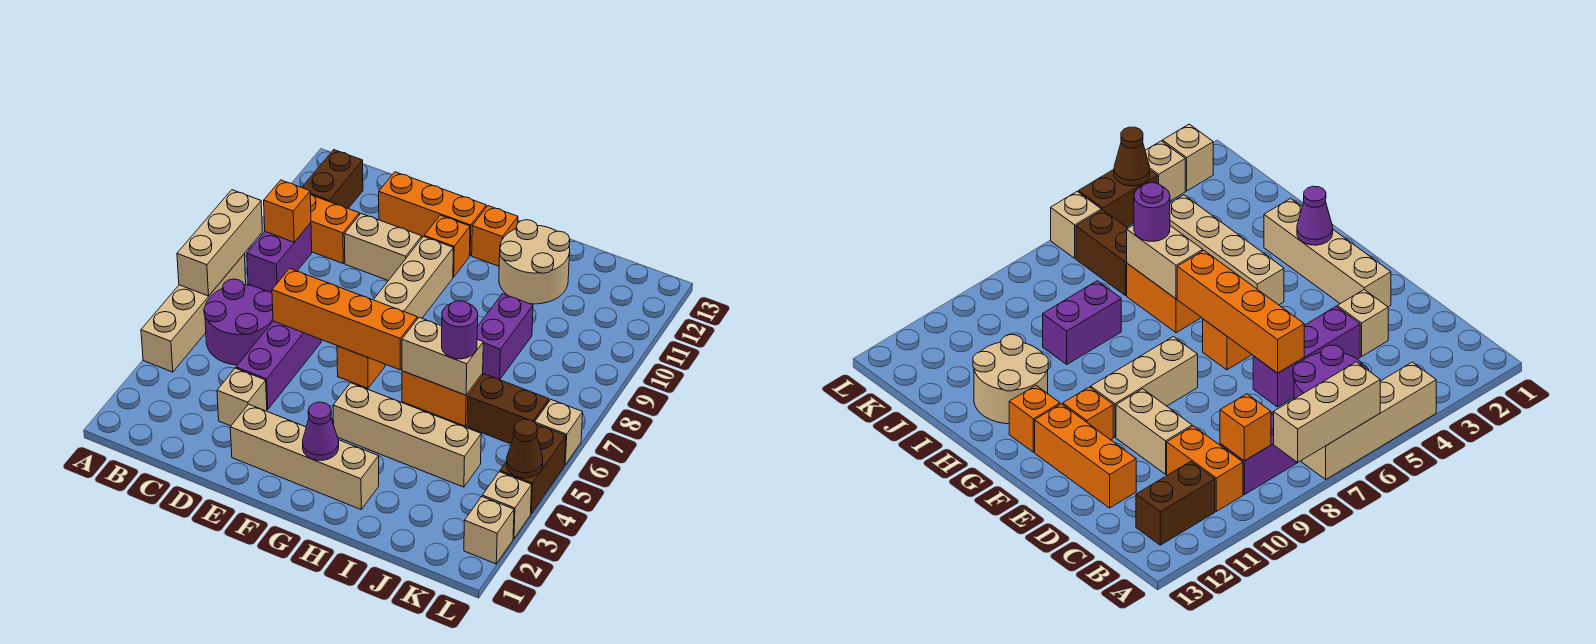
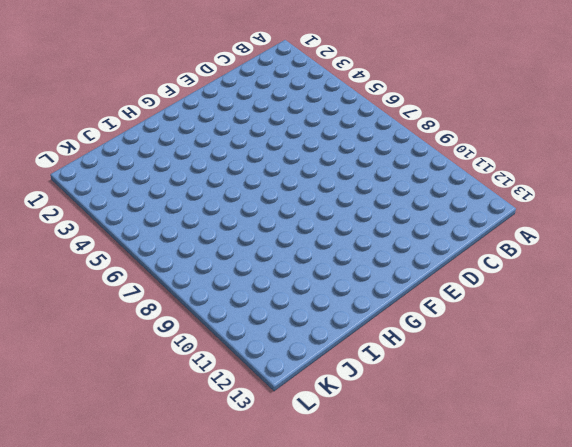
none -> tan 1x4 brick [141,255,246,372]
none -> purple 2x2 round brick [204,279,273,365]
none -> purple 1x2 brick [247,223,312,293]
none -> orange 1x2 brick [310,194,359,263]

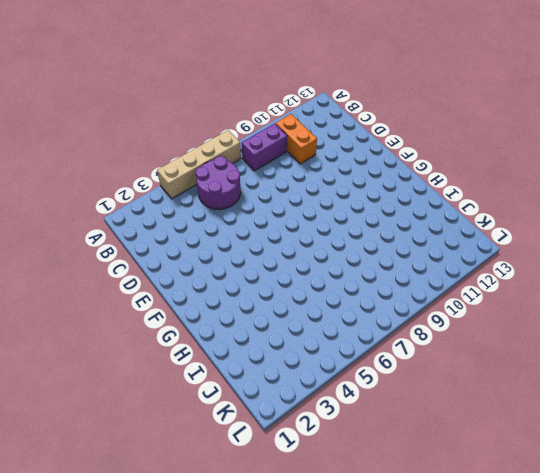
none -> brown 1x2 brick [302,150,363,208]
none -> tan 1x1 brick [217,368,267,426]
none -> purple 1x3 brick [236,321,321,410]
none -> tan 1x2 brick [344,214,422,281]

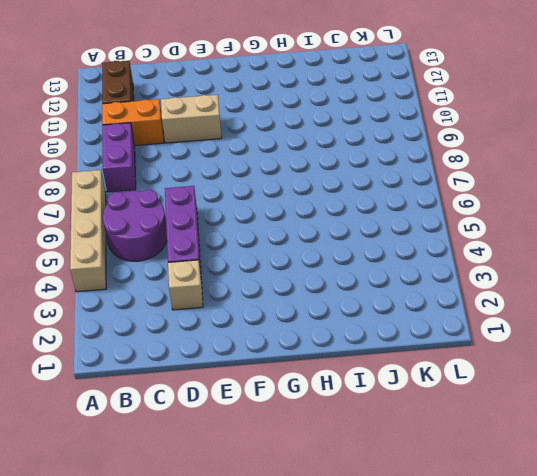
none -> orange 1x3 brick [379,172,486,256]
none -> tan 1x4 brick [230,404,379,509]
none -> orange 1x1 brick [337,346,385,388]
none -> tan 1x3 brick [374,237,453,319]

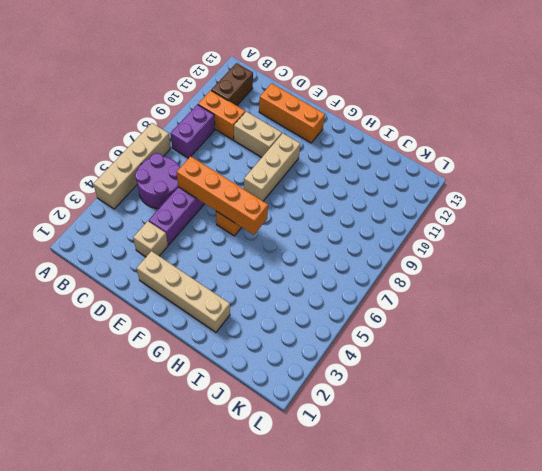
none -> orange 1x1 brick [424,215,470,277]
none -> tan 1x4 brick [333,383,481,487]
none -> orange 1x1 brick [472,206,518,266]
none -> orange 1x2 brick [402,371,483,426]

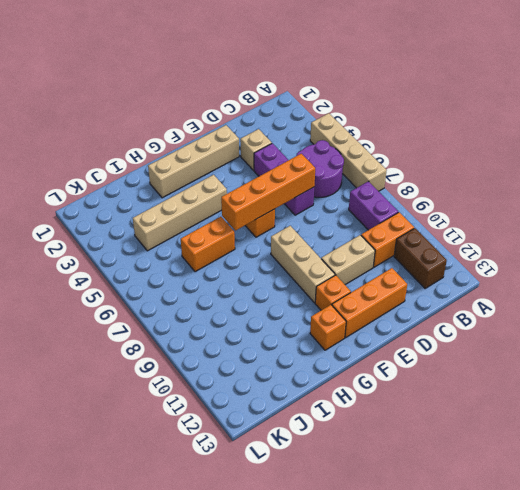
none -> tan 2x2 round brick [499,220,570,304]
none -> purple 1x2 brick [477,294,533,380]
none -> brown 1x2 brick [467,374,549,444]
none -> tan 1x1 brick [464,497,514,564]

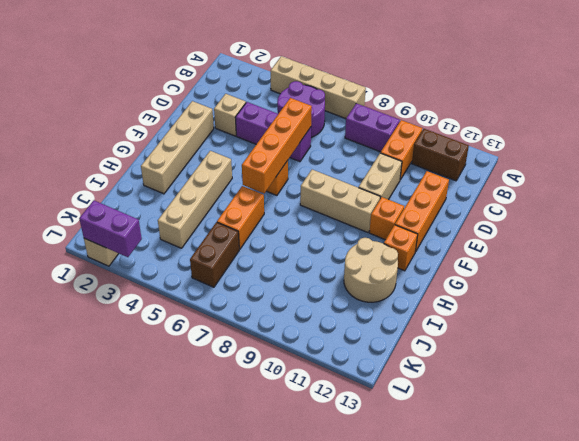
purple 1x2 brick [79,201,142,257] -> purple 1x2 brick moved to [477,294,533,380]
none -> tan 1x1 brick [482,472,532,539]
none -> brown 1x2 brick [500,424,566,514]
none -> tan 1x1 brick [535,400,583,465]
none -> tan 1x3 brick [177,190,262,296]

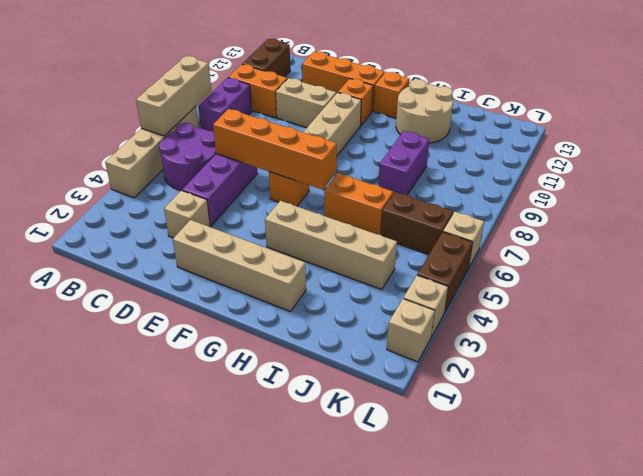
none -> orange 1x1 brick [264,180,311,242]
none -> purple 1x1 cone [303,402,339,460]
none -> tan 1x2 brick [402,317,483,395]
none -> brown 1x1 cone [507,419,543,478]

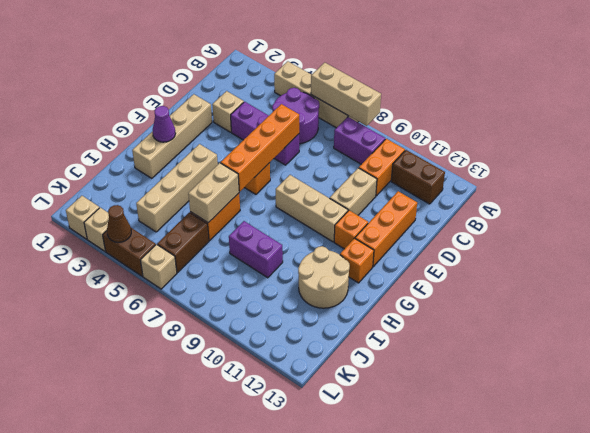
none -> orange 1x1 brick [264,180,311,242]
none -> purple 1x1 round brick [442,301,478,359]

